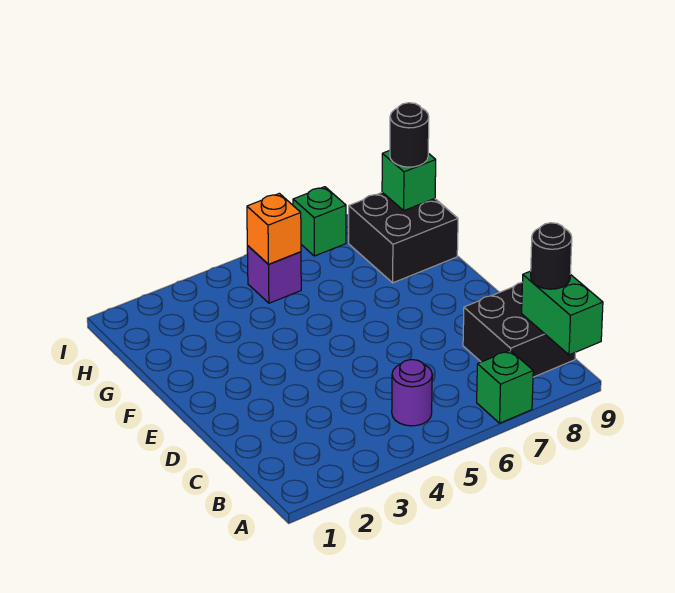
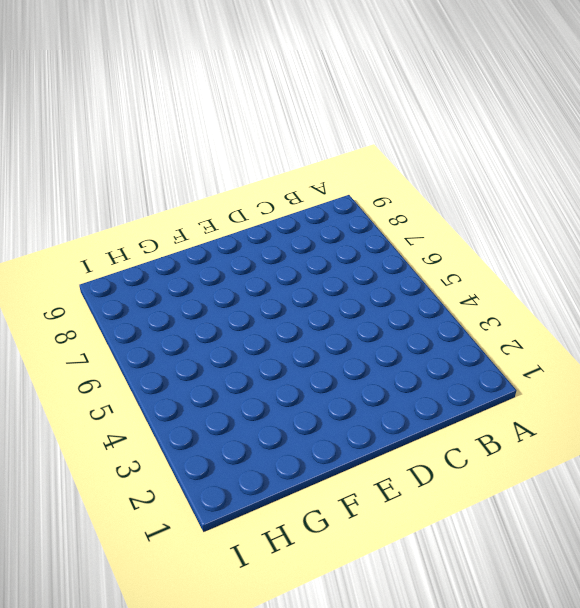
none -> green 1x1 brick [477,350,533,423]
none -> purple 1x1 round brick [392,360,432,426]

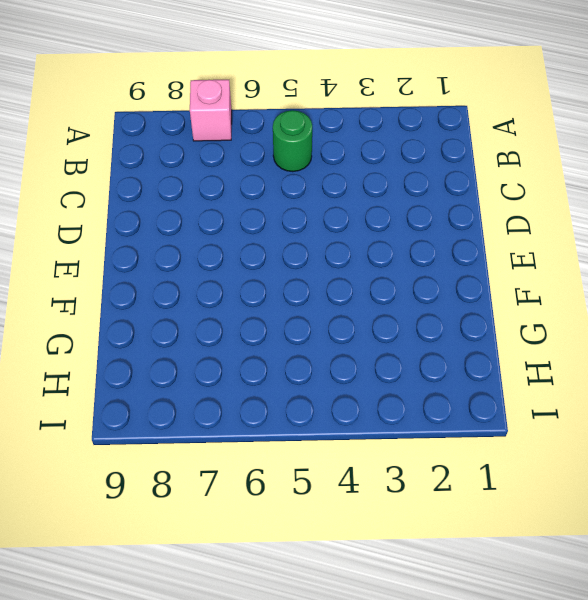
pink 1x1 brick [190,80,232,141] -> green 1x1 brick [477,350,533,423]
green 1x1 round brick [273,110,312,172] -> purple 1x1 round brick [392,360,432,426]
none -> black 2x2 brick [463,283,575,377]
none -> black 2x2 brick [349,192,458,283]

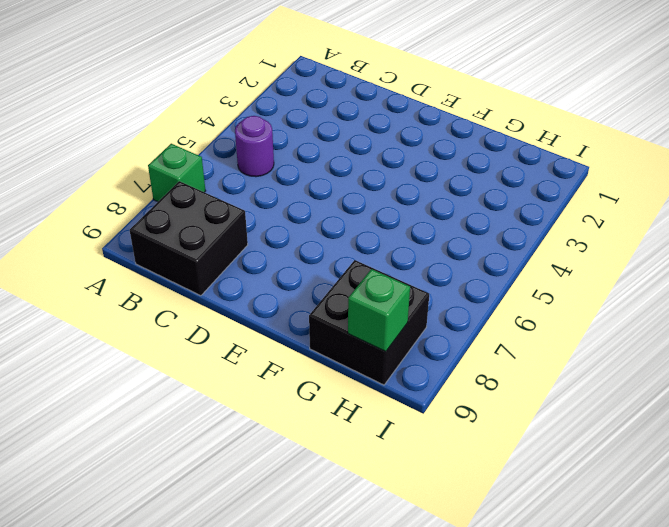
none -> purple 1x1 brick [247,246,301,303]
none -> green 1x1 brick [293,187,346,256]

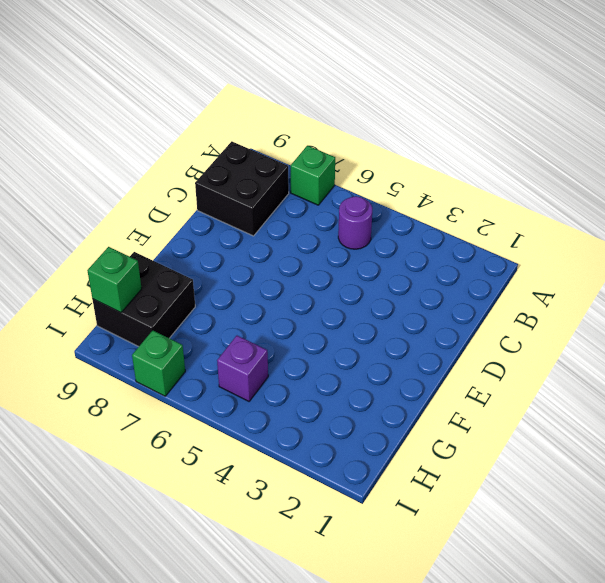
none -> green 1x2 brick [522,271,603,355]
none -> orange 1x1 brick [247,193,301,264]

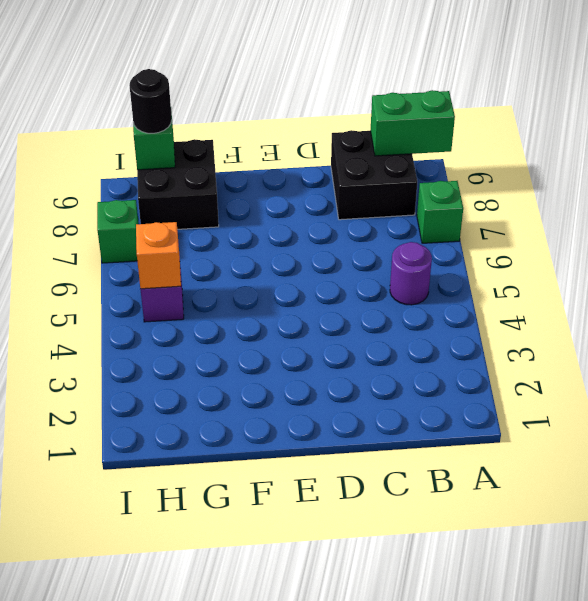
none -> black 1x1 round brick [531,223,572,289]

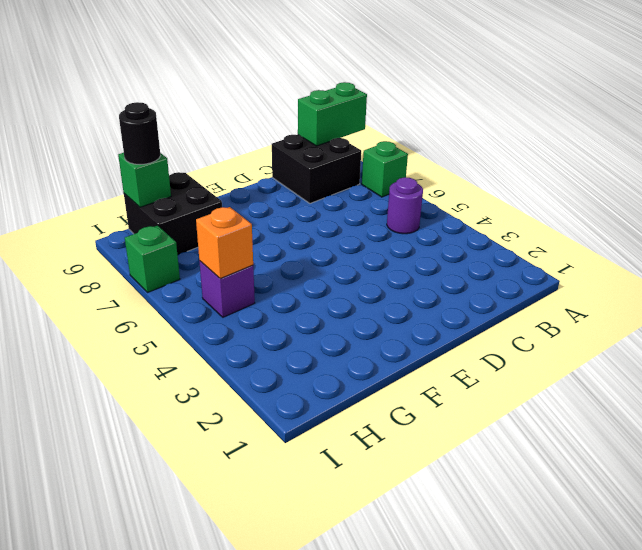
none -> black 1x1 round brick [531,223,572,289]

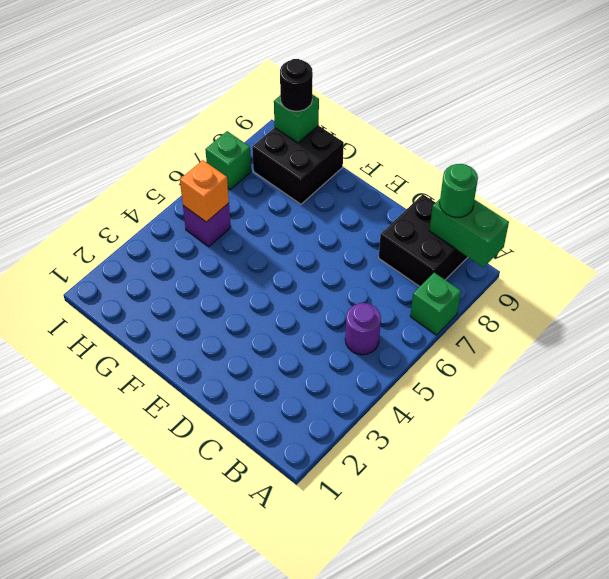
green 1x1 round brick [440,164,478,217] -> black 1x1 round brick [531,223,572,289]

